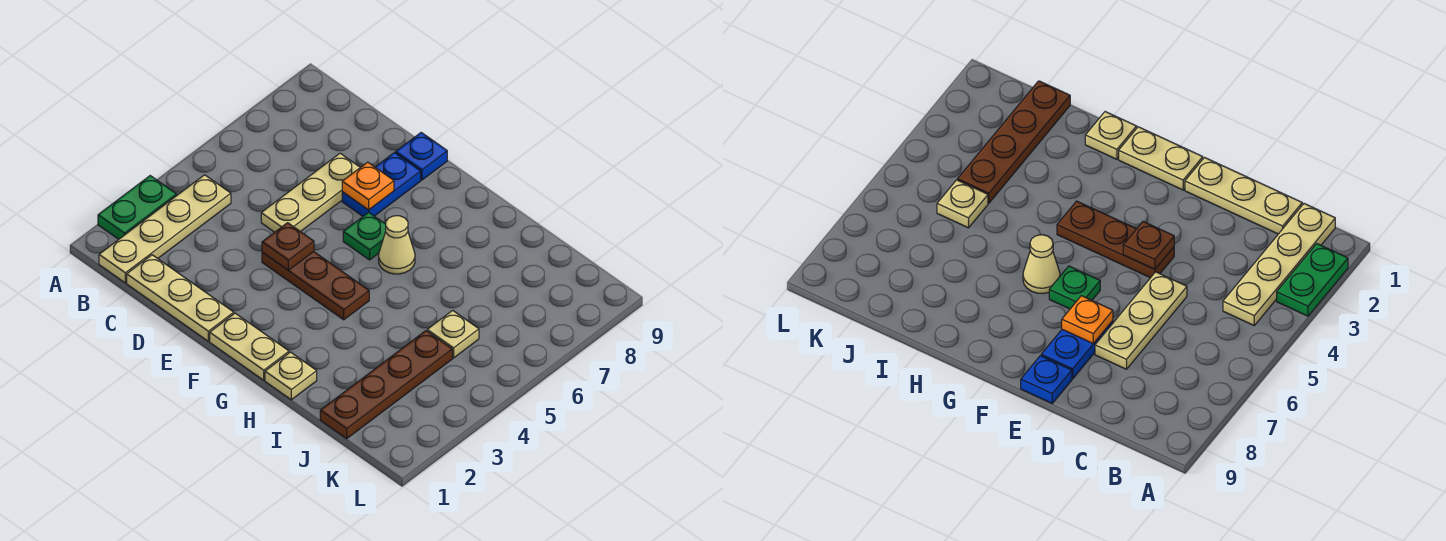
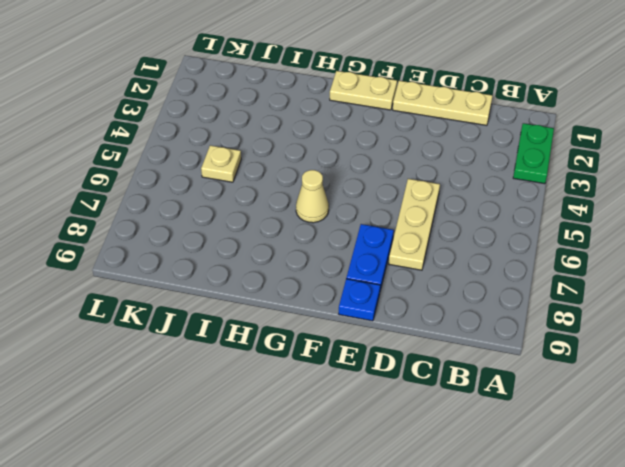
none -> tan 1x4 plate [99,175,231,283]
none -> brown 1x3 plate [262,252,369,320]
none -> green 1x1 plate [343,212,386,260]

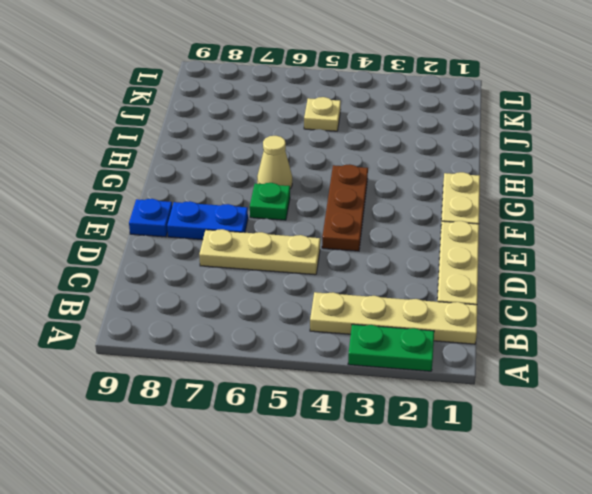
none -> tan 1x1 plate [265,352,317,400]
none -> brown 1x4 plate [320,331,452,439]
none -> brown 1x1 plate [262,223,314,270]

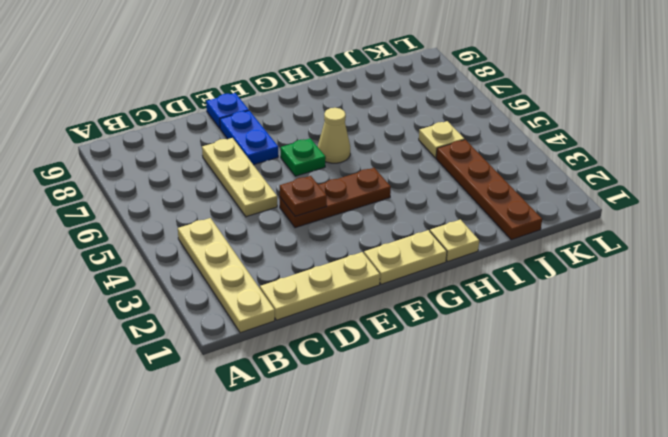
none -> green 1x2 plate [98,176,177,239]
none -> orange 1x1 plate [342,162,394,210]

